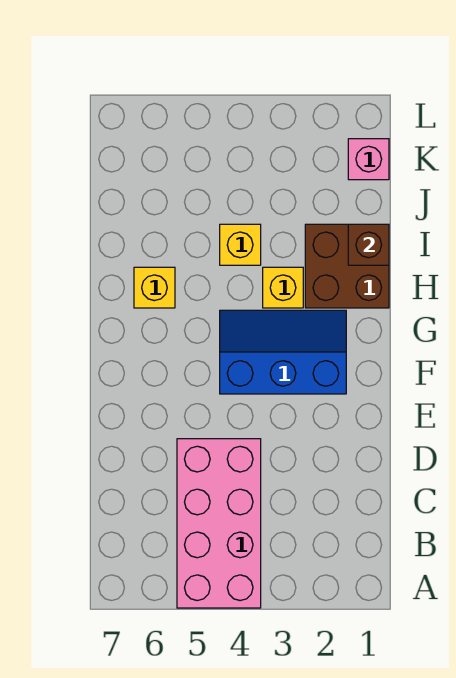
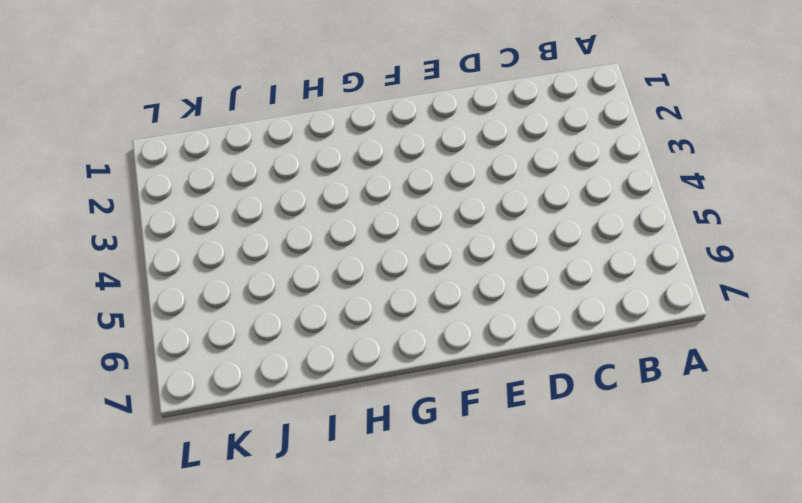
none -> pink 2x4 brick [177,439,261,608]
none -> blue 2x3 slope [220,310,346,394]

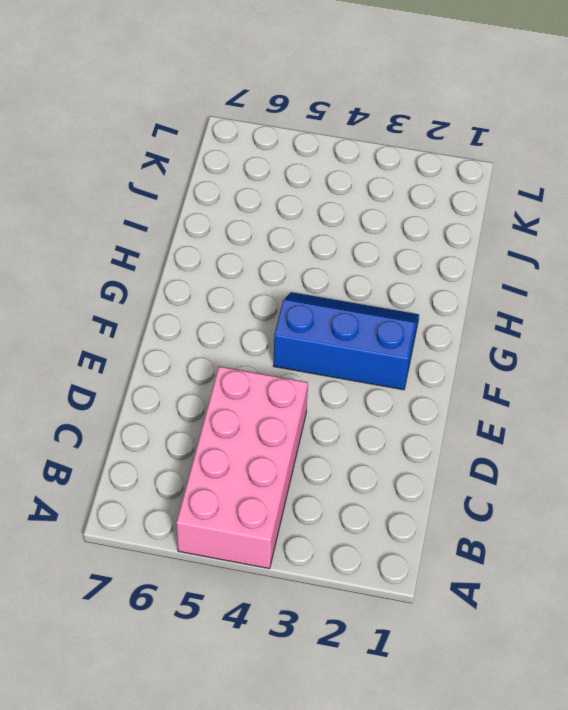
none -> brown 2x2 brick [305,224,389,308]
none -> yellow 1x1 brick [263,267,303,308]

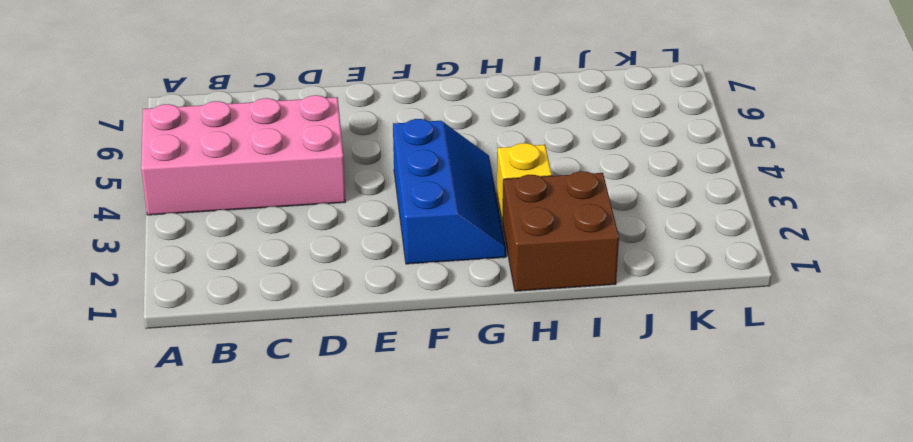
none -> yellow 1x1 brick [134,267,175,308]
none -> yellow 1x1 brick [220,224,261,265]

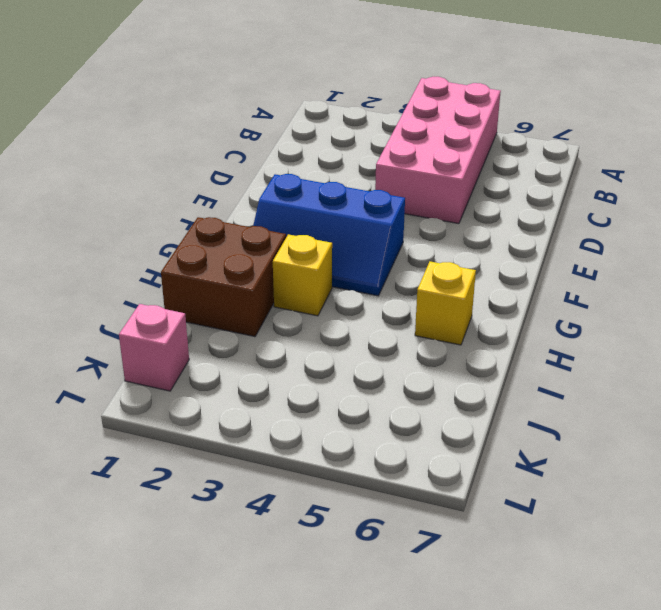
none -> yellow 1x1 brick [220,224,261,265]
none -> brown 1x1 brick [348,224,389,265]

